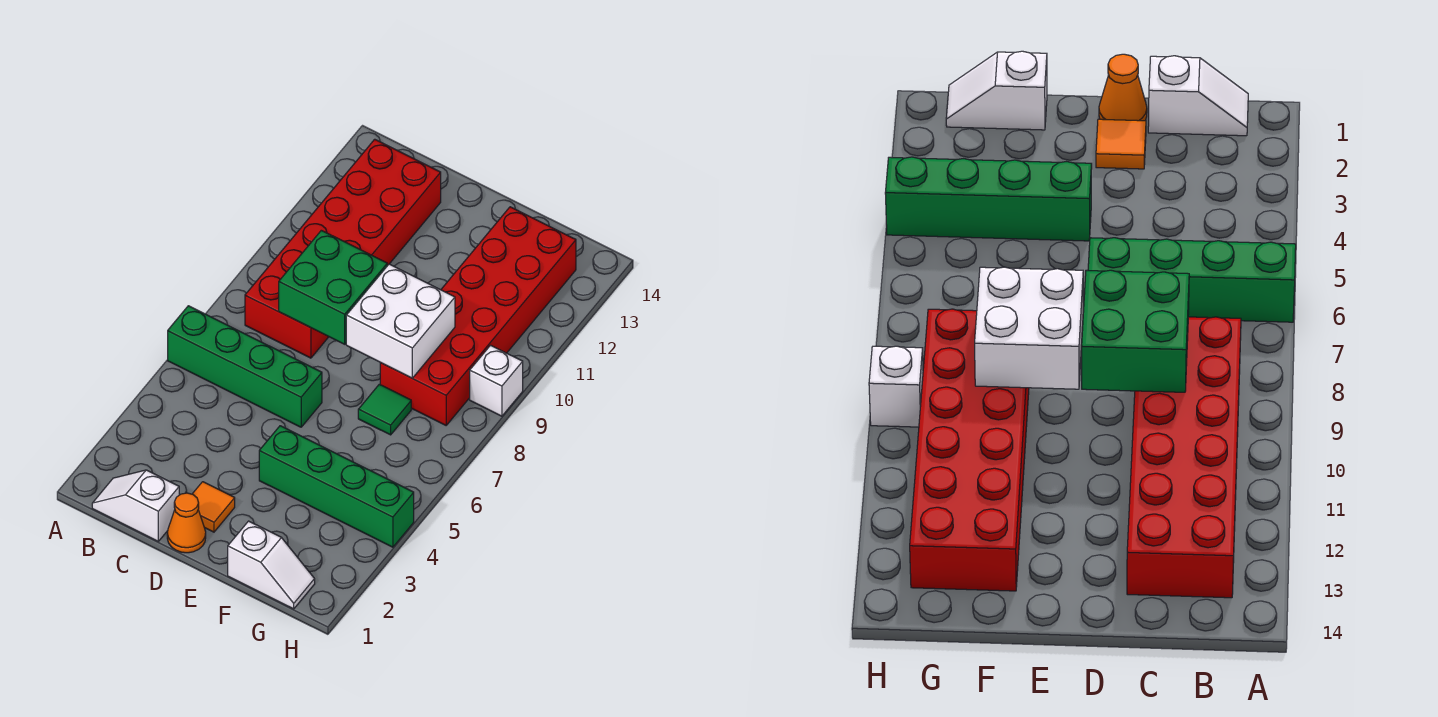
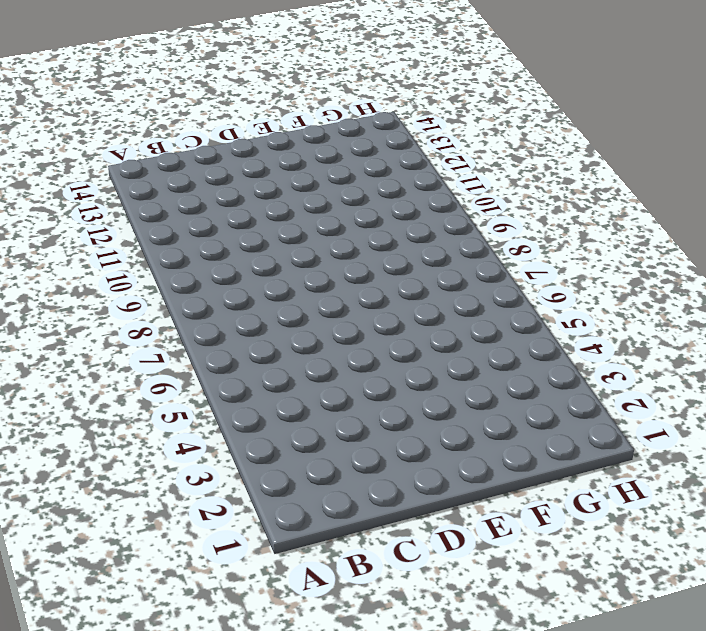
none -> green 1x4 brick [168,306,322,427]
none -> white 1x2 slope [92,470,179,541]
none -> red 2x6 brick [245,139,441,358]

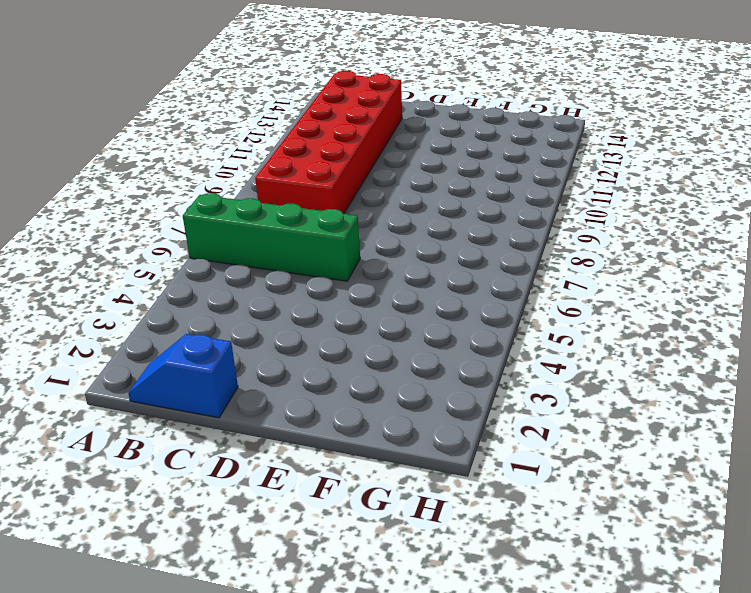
blue 1x2 slope [128,334,238,418] -> white 1x2 slope [92,470,179,541]
none -> orange 1x1 cone [167,493,206,553]
none -> orange 1x1 tile [193,482,235,532]
none -> green 1x4 brick [259,426,414,547]

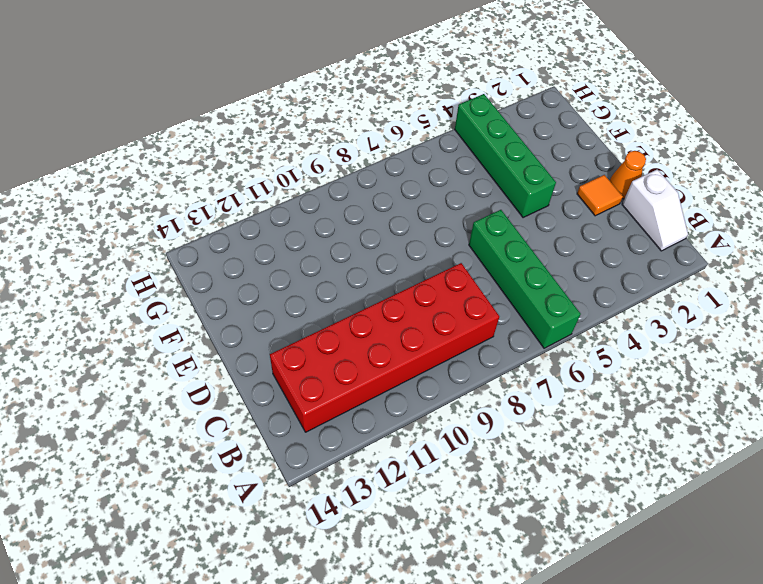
none -> white 1x2 slope [228,521,315,609]
none -> green 1x1 tile [358,384,411,435]
none -> red 2x6 brick [380,207,576,425]

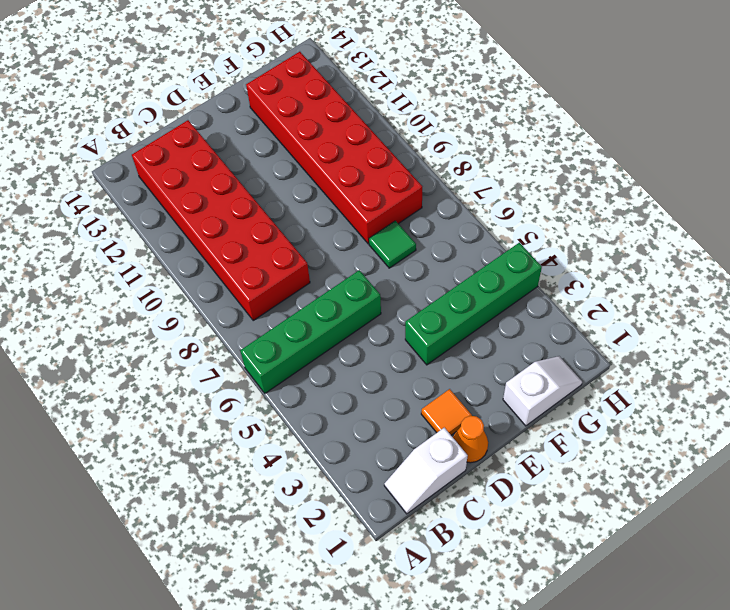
none -> white 1x1 brick [470,345,523,416]
none -> green 2x2 brick [279,230,387,344]
none -> white 2x2 brick [346,264,455,378]

